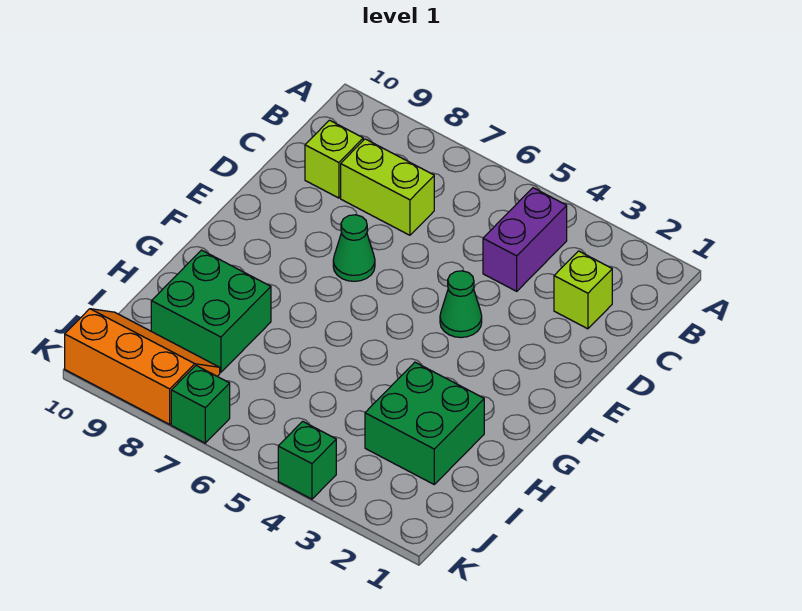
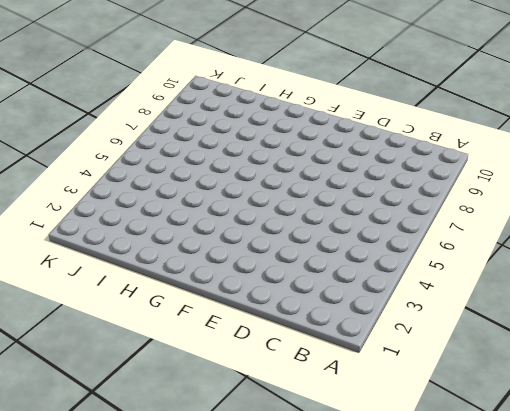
none -> purple 1x2 brick [483,188,567,291]
none -> lime 1x1 brick [554,251,612,329]

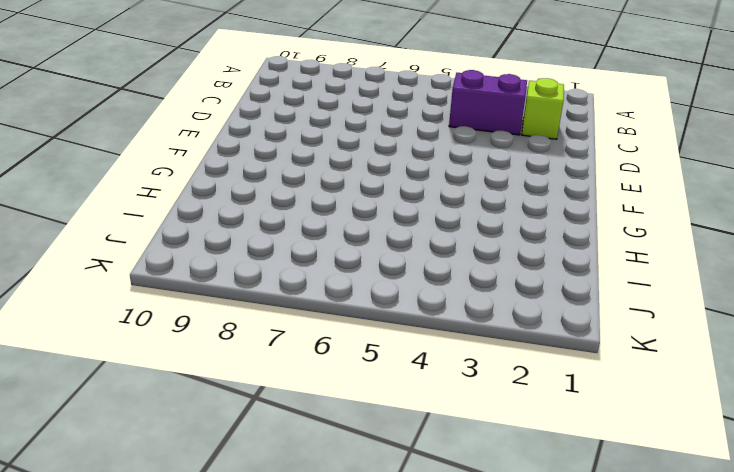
purple 1x2 brick [449,70,527,135] -> purple 1x2 brick turned to [483,188,567,291]
none -> lime 1x2 brick [341,139,434,235]
none -> lime 1x1 brick [305,120,363,198]

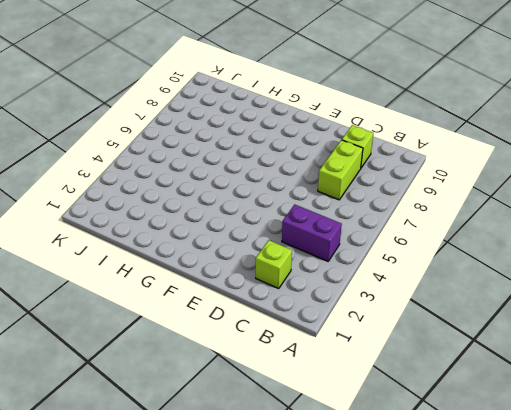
none -> green 1x1 cone [440,271,482,337]
none -> green 1x1 cone [333,215,375,281]

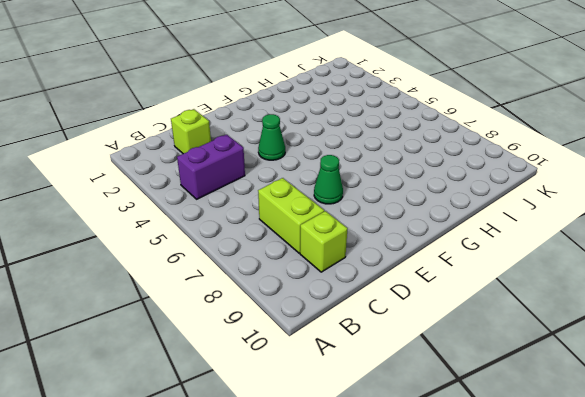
none -> green 2x2 brick [365,362,484,484]
none -> green 2x2 brick [151,250,271,372]

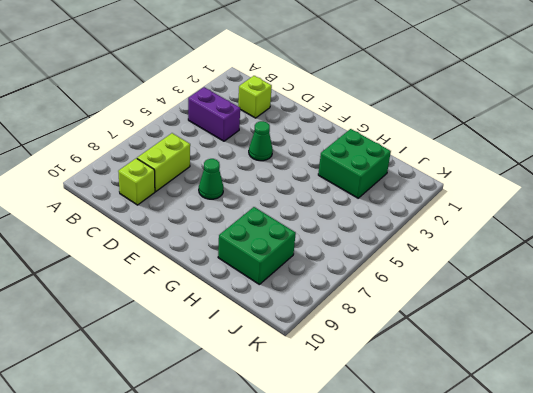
none -> orange 2x3 slope [65,309,220,424]
none -> green 1x1 brick [278,421,336,499]

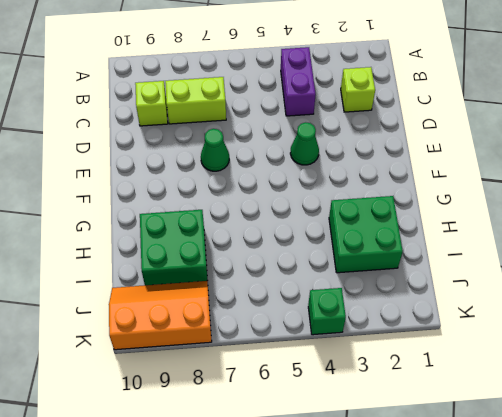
none -> green 1x1 brick [171,366,230,443]

